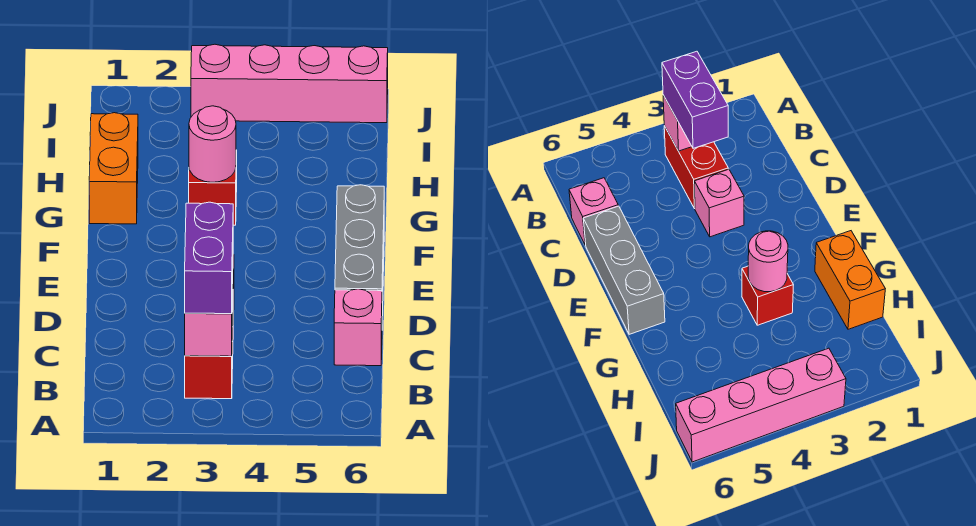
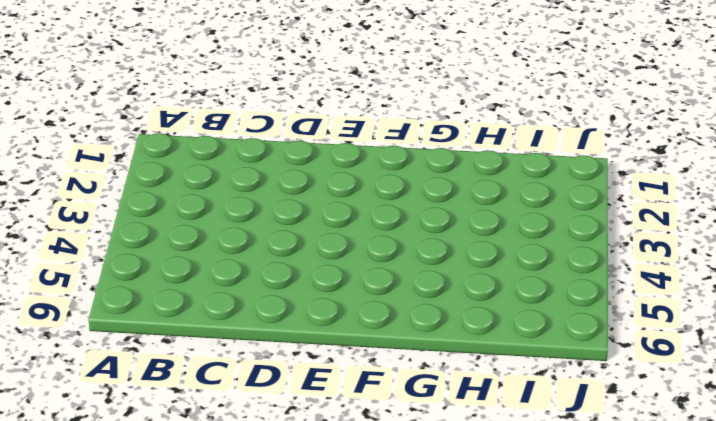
none -> red 1x2 brick [185,327,233,399]
none -> pink 1x1 brick [334,289,382,366]

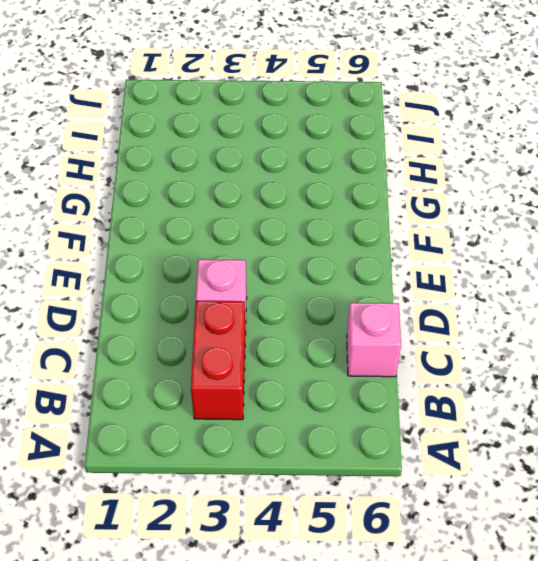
none -> grey 1x3 brick [335,185,384,316]
none -> orange 1x2 brick [89,113,138,224]

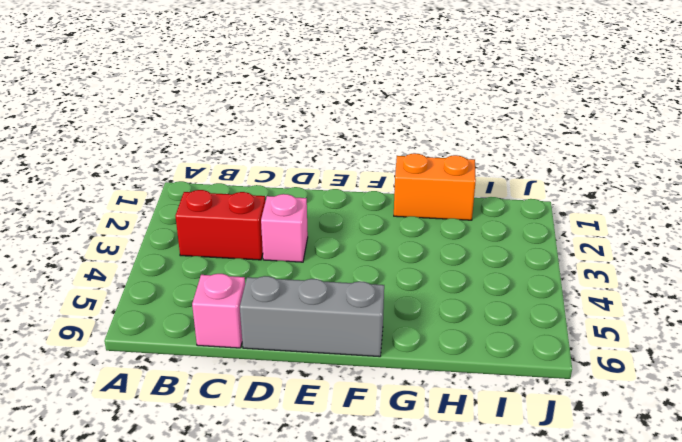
none -> red 1x1 brick [189,150,237,225]
none -> pink 1x4 brick [191,44,388,123]

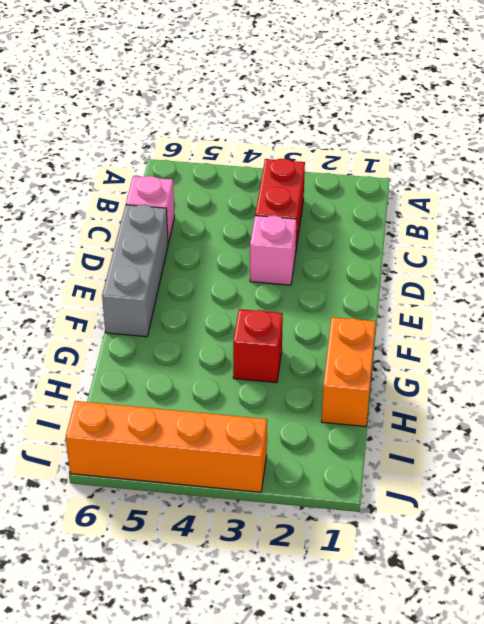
orange 1x4 brick [66,401,267,492] -> pink 1x4 brick [191,44,388,123]
none -> pink 1x1 brick [185,285,233,356]
none -> pink 1x1 round brick [189,106,236,182]

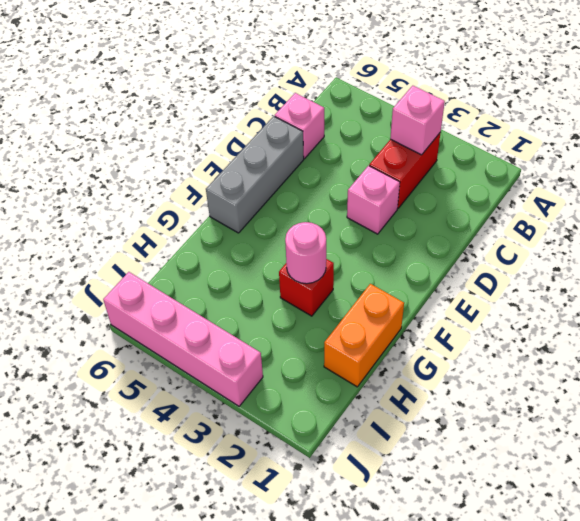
none -> purple 1x2 brick [185,202,233,314]

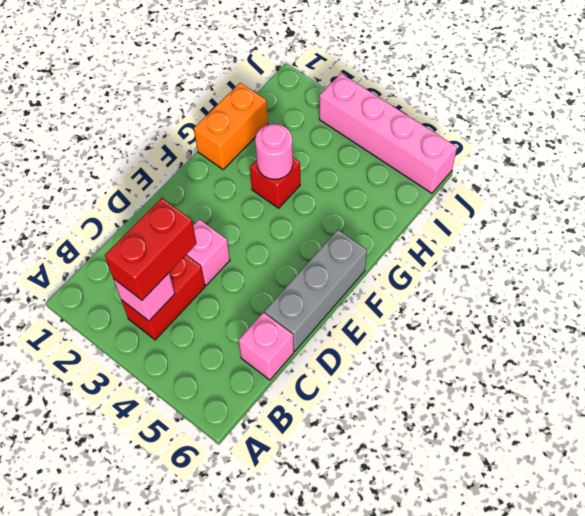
red 1x2 brick [105,198,197,300] -> purple 1x2 brick [185,202,233,314]

